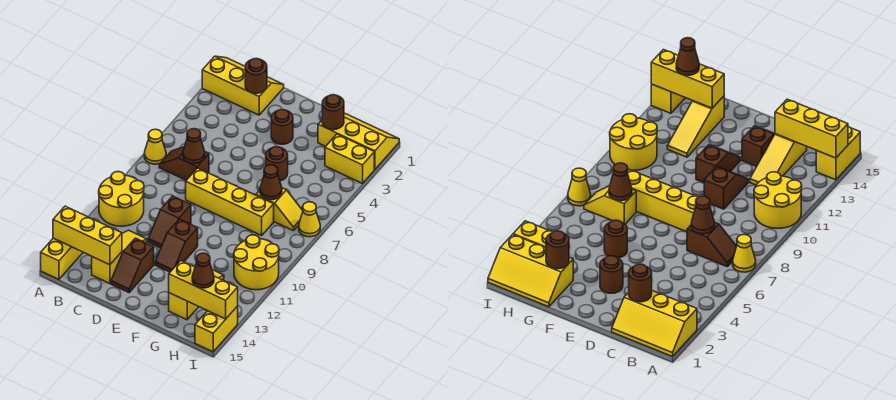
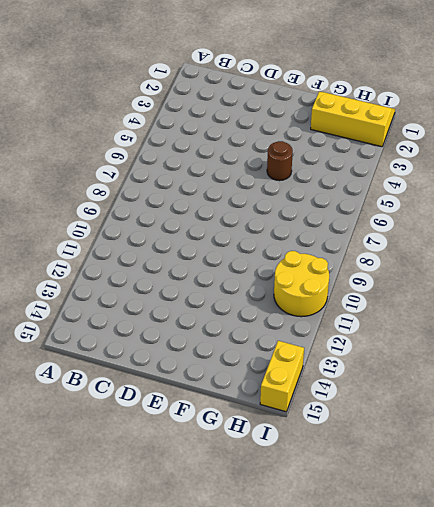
none -> yellow 2x3 slope [202,56,284,115]
none -> yellow 1x1 cone [144,129,166,164]
none -> yellow 2x2 round brick [99,172,144,226]

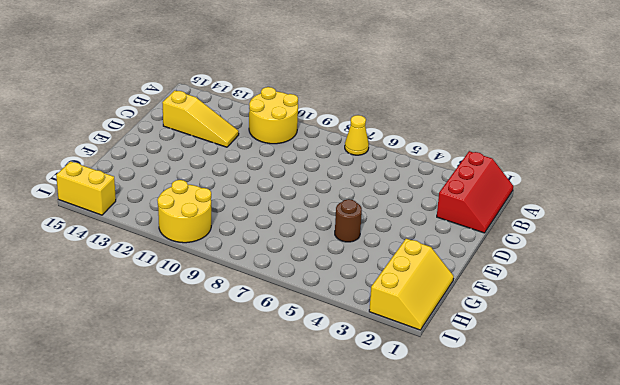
red 2x3 slope [437,151,513,233] -> yellow 2x3 slope [202,56,284,115]
none -> yellow 1x2 brick [41,238,83,279]
none -> brown 1x2 slope [159,147,209,180]
none -> yellow 1x4 brick [186,168,274,235]

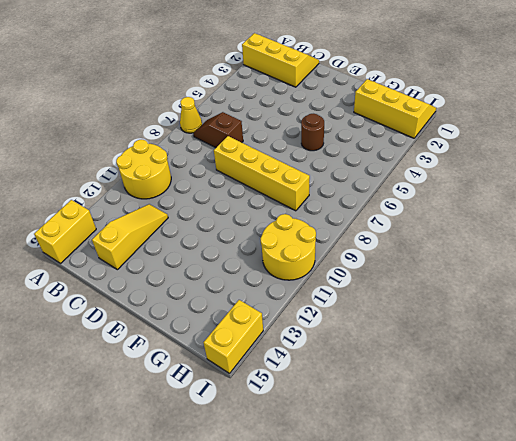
none -> brown 1x2 slope [148,196,191,248]
none -> brown 1x2 slope [111,238,154,292]
none -> brown 1x1 round brick [271,110,293,144]

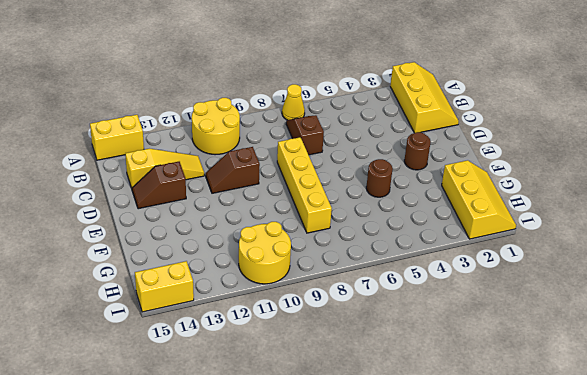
none -> brown 1x2 slope [155,219,198,272]
none -> yellow 1x2 slope [256,188,303,231]
none -> yellow 1x3 slope [169,270,224,320]

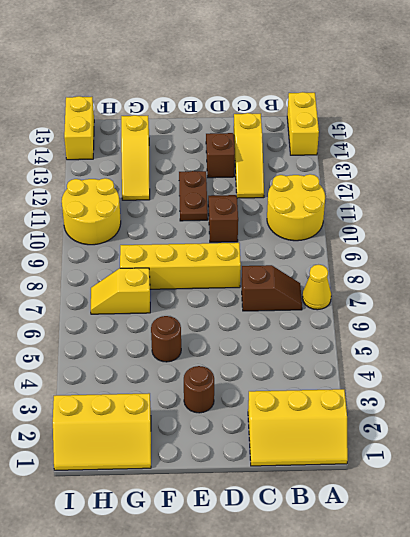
brown 1x2 plate [179,171,208,221] -> brown 1x2 slope [155,219,198,272]
none -> yellow 1x2 brick [325,134,374,184]
none -> yellow 1x1 cone [299,202,320,237]
none -> yellow 1x3 brick [53,206,122,265]

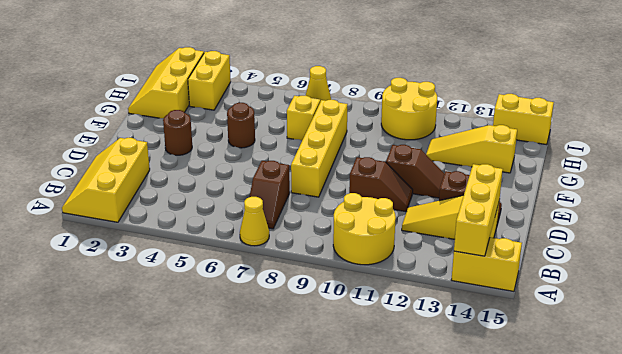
none -> brown 1x1 round brick [245,58,267,93]
none -> brown 1x1 cone [183,129,205,164]
none -> brown 1x1 round brick [322,95,344,130]

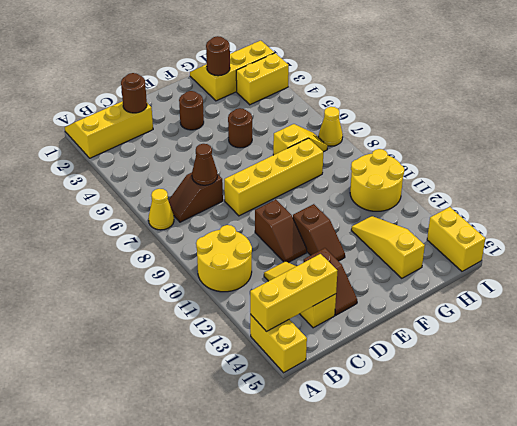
none -> brown 1x1 cone [260,165,282,200]
none -> yellow 1x3 brick [169,261,238,319]
none -> brown 1x1 cone [192,253,214,288]

